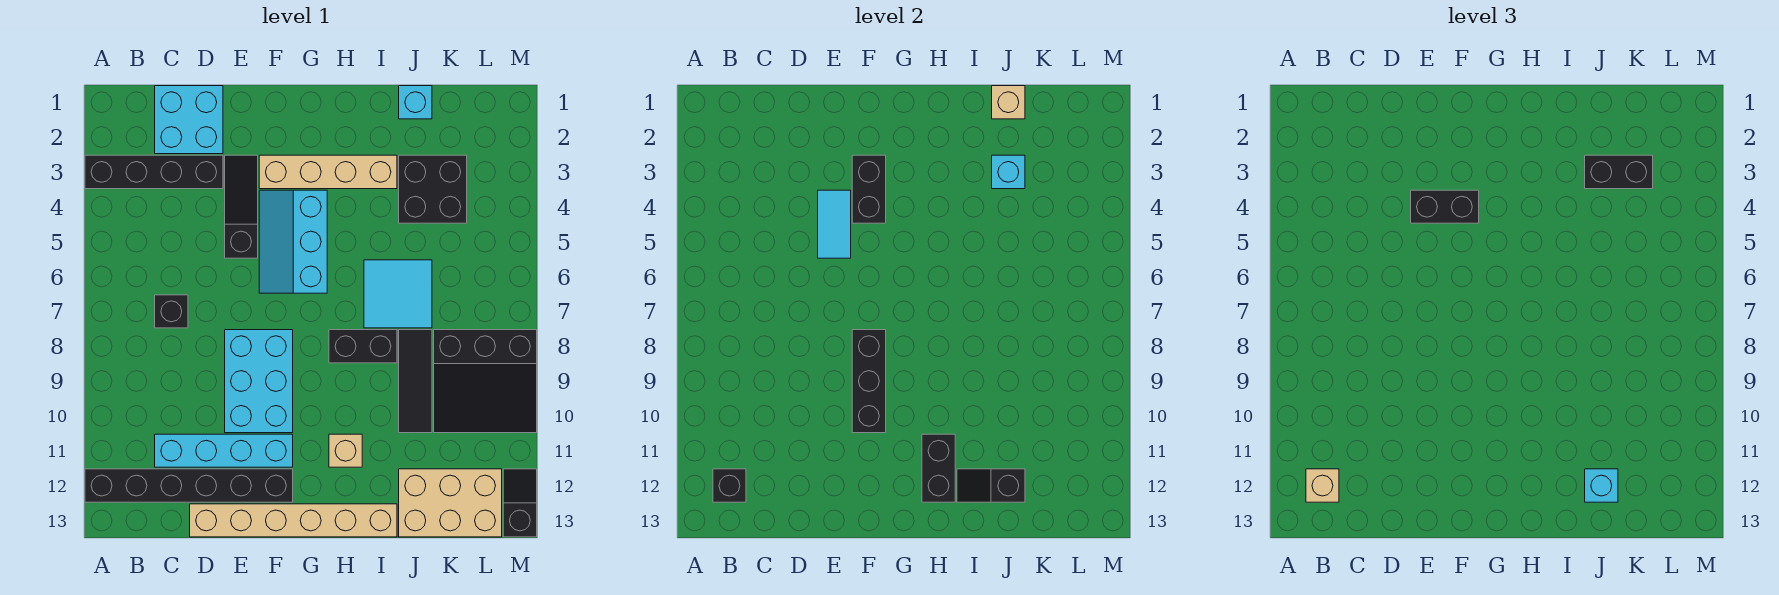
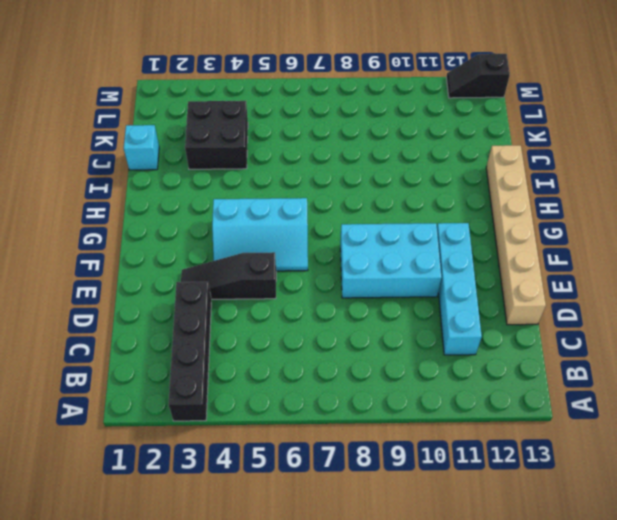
none -> black 1x6 brick [85,469,293,502]
none -> cyan 2x2 brick [155,86,223,154]
none -> black 1x1 brick [155,295,188,328]
none -> tan 1x4 brick [259,155,397,189]

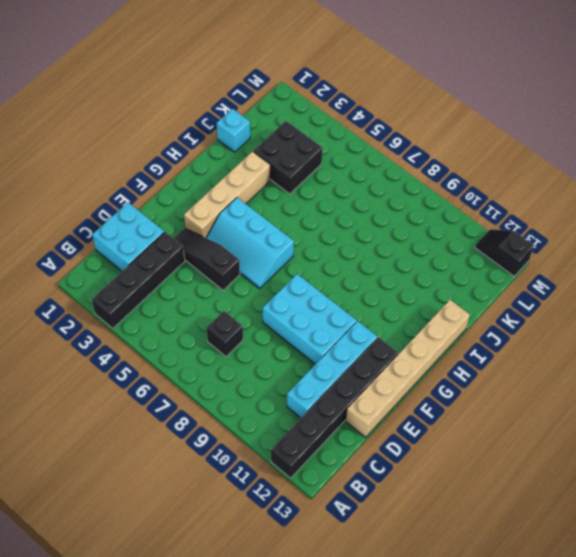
none -> black 1x2 brick [329,330,397,363]
none -> tan 1x1 brick [329,434,362,467]
none -> cyan 2x2 tile [364,260,432,328]
none -> black 1x3 tile [399,330,432,433]

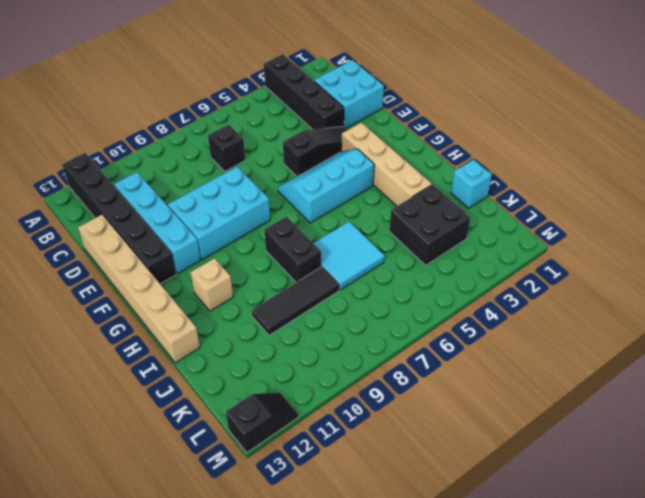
none -> tan 2x3 brick [399,469,502,537]
none -> black 3x3 slope [434,330,537,433]
none -> black 1x1 brick [713,469,746,502]
none -> cyan 1x2 tile [818,190,851,258]

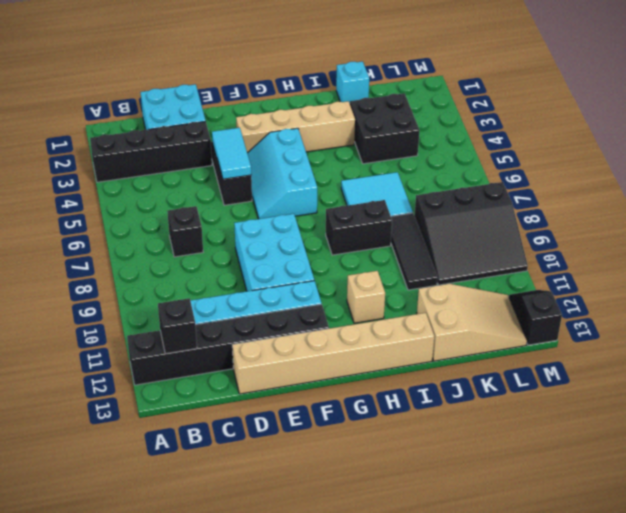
tan 2x3 slope [417,284,527,361] -> tan 2x3 brick [399,469,502,537]
none -> black 1x2 brick [852,155,886,223]
none -> black 1x3 brick [852,330,886,433]
none -> black 1x2 brick [922,434,955,502]
none -> black 1x2 slope [957,469,1025,502]

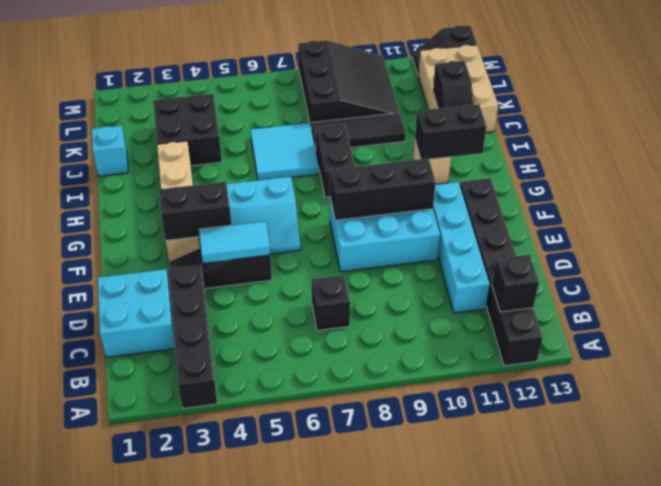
none -> tan 1x6 brick [190,504,397,537]
none -> tan 1x1 brick [992,86,1025,119]
none -> cyan 1x1 brick [992,155,1025,189]
none -> tan 1x1 brick [1306,469,1339,502]

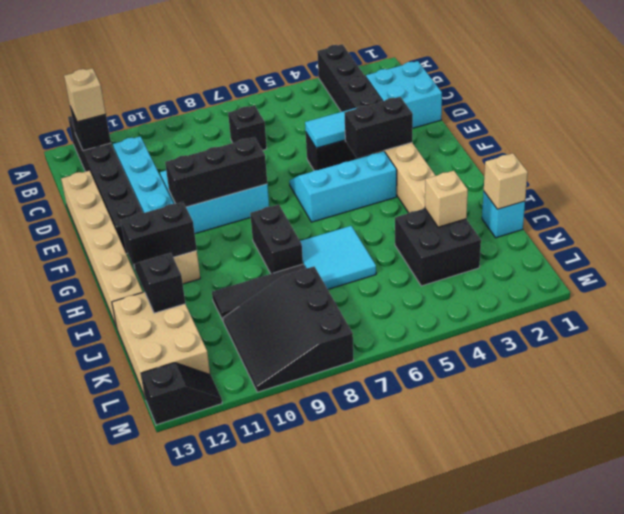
tan 1x1 brick [425,171,468,227] -> cyan 1x1 brick [992,155,1025,189]
none -> black 1x2 brick [1411,190,1479,223]
none -> black 1x2 brick [1585,155,1653,189]
none -> cyan 1x1 brick [1585,469,1618,502]

